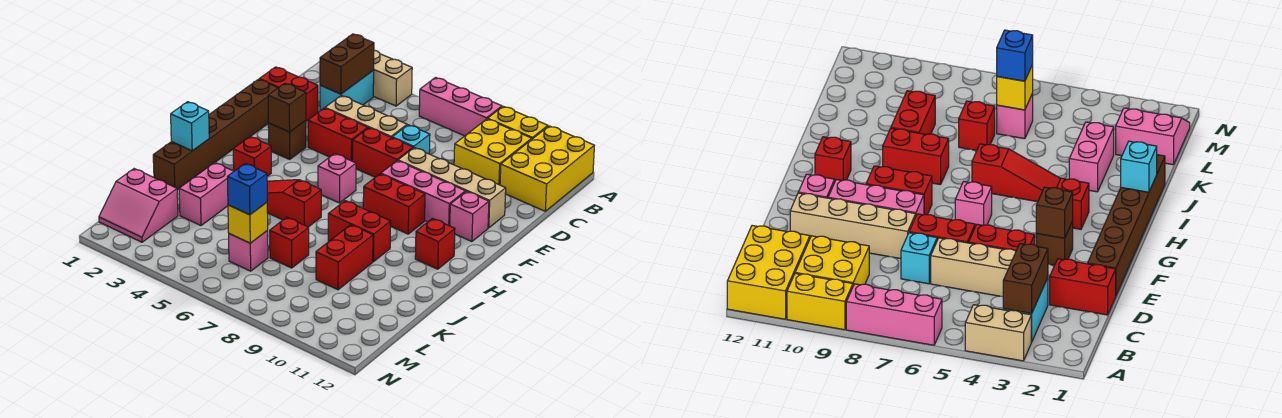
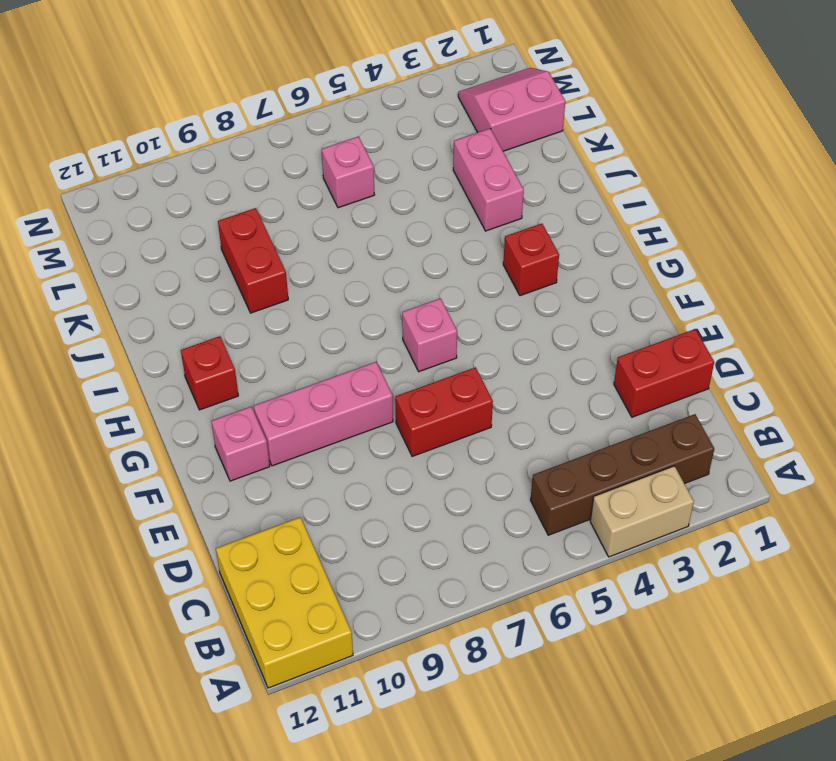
brown 1x4 brick [531,414,714,535] -> cyan 1x2 brick [320,71,374,111]
none -> pink 1x3 brick [419,78,502,136]
none -> yellow 1x2 brick [488,106,548,139]
none -> yellow 2x2 brick [454,119,532,185]
none -> tan 1x3 brick [325,96,407,138]

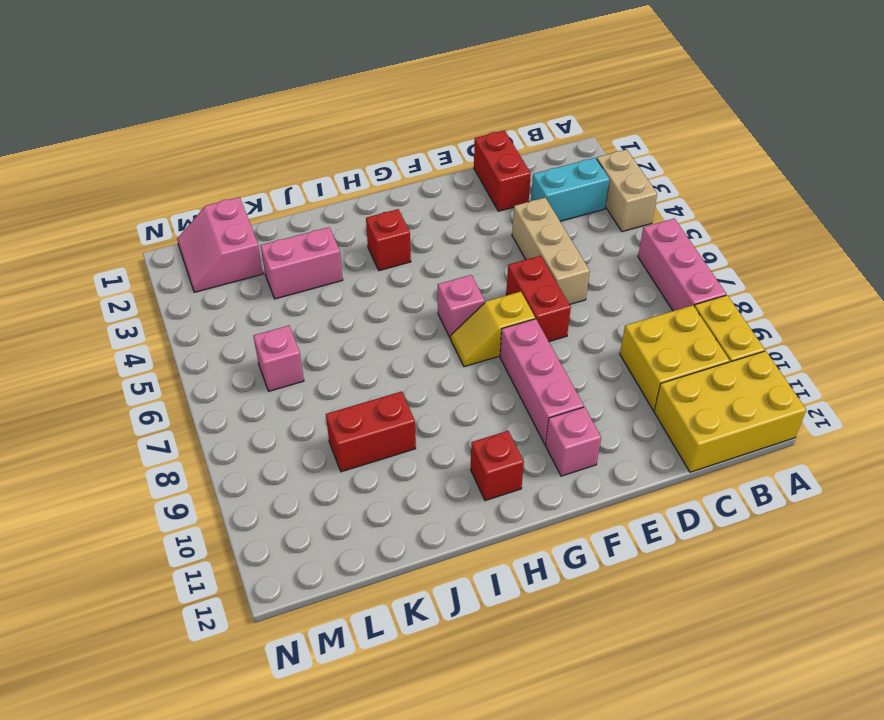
yellow 1x2 slope [451,292,535,367] -> none
none -> cyan 1x1 brick [392,125,430,154]
none -> brown 1x6 brick [153,79,277,190]
none -> red 1x2 brick [308,108,368,161]
none -> tan 1x4 brick [398,148,506,228]

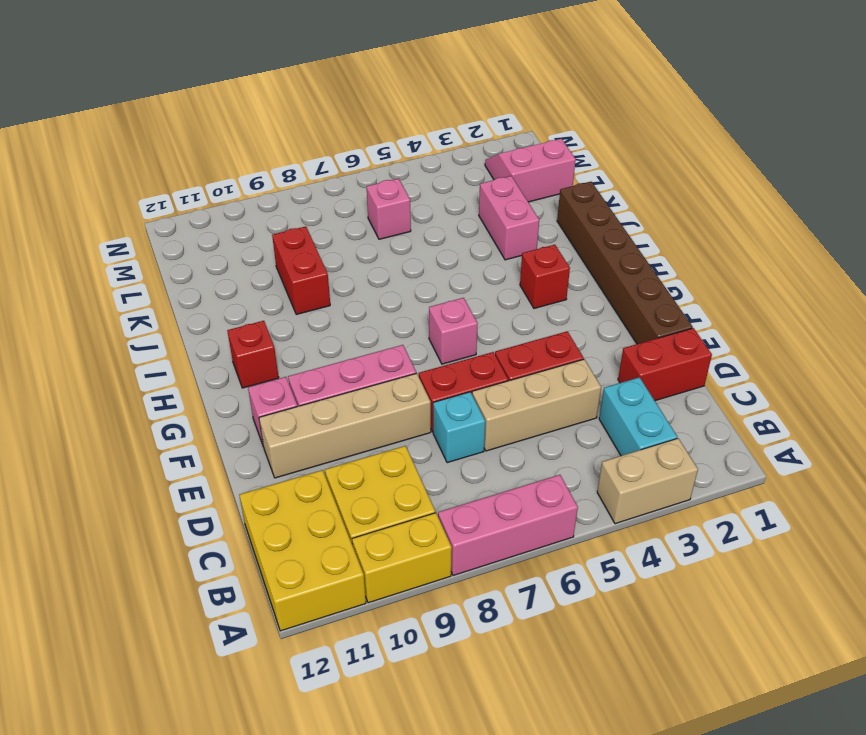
none -> brown 1x1 brick [268,120,306,159]
none -> red 1x2 brick [363,174,425,234]
none -> red 1x3 slope [267,180,321,227]
none -> red 1x2 brick [328,201,391,262]

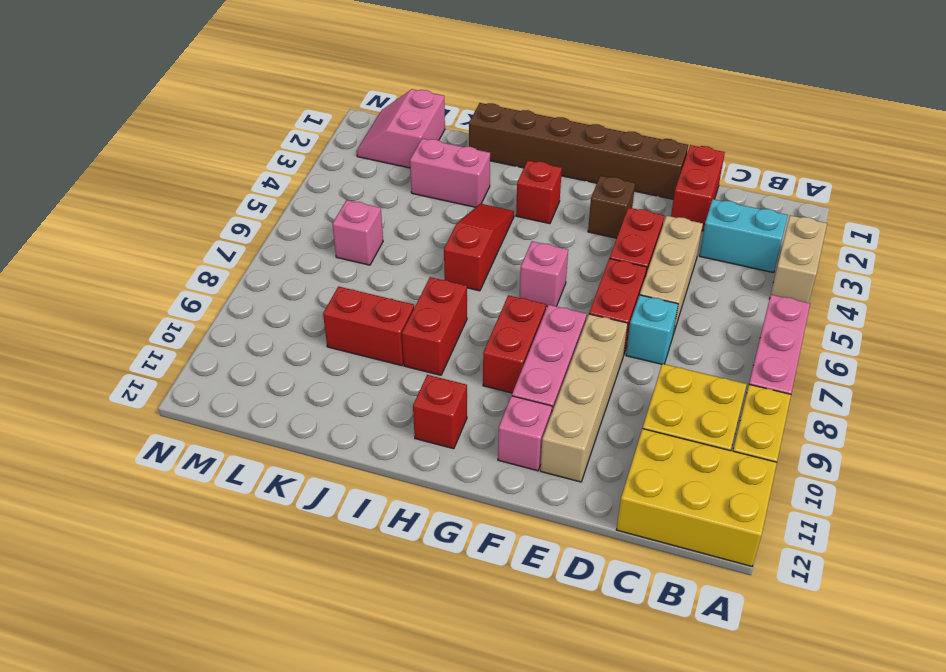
none -> red 1x1 brick [270,217,309,268]
none -> brown 1x2 brick [320,34,374,94]
none -> brown 1x1 brick [268,83,306,132]
none -> cyan 1x1 brick [171,102,209,151]

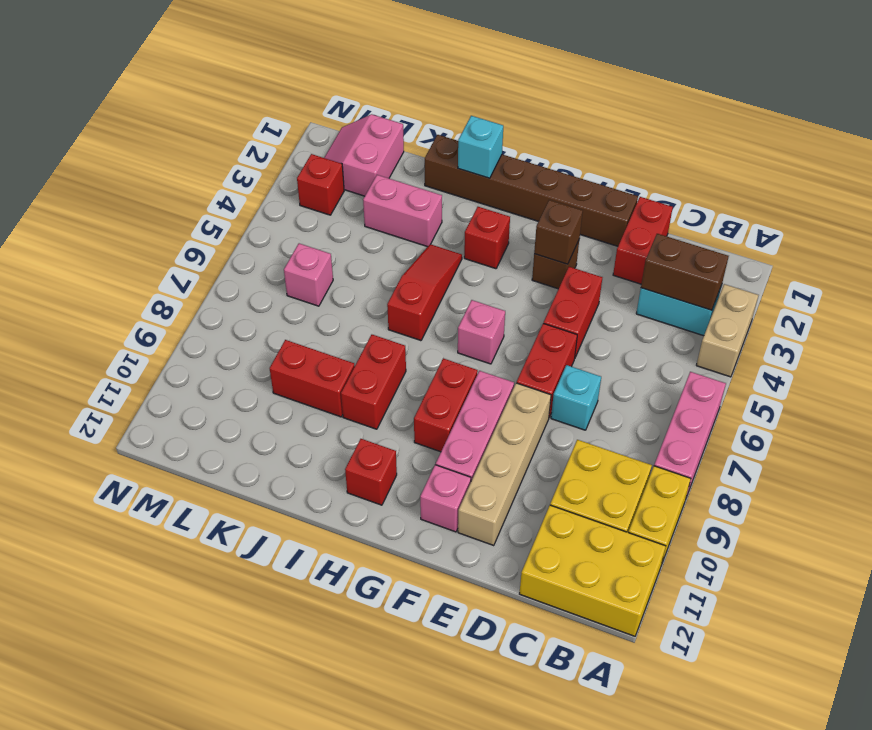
red 1x1 brick [297,154,344,215] -> red 1x1 brick moved to [270,217,309,268]
none -> tan 1x3 brick [325,96,407,138]
none -> yellow 1x1 brick [228,202,268,243]
none -> blue 1x1 brick [227,164,267,215]

